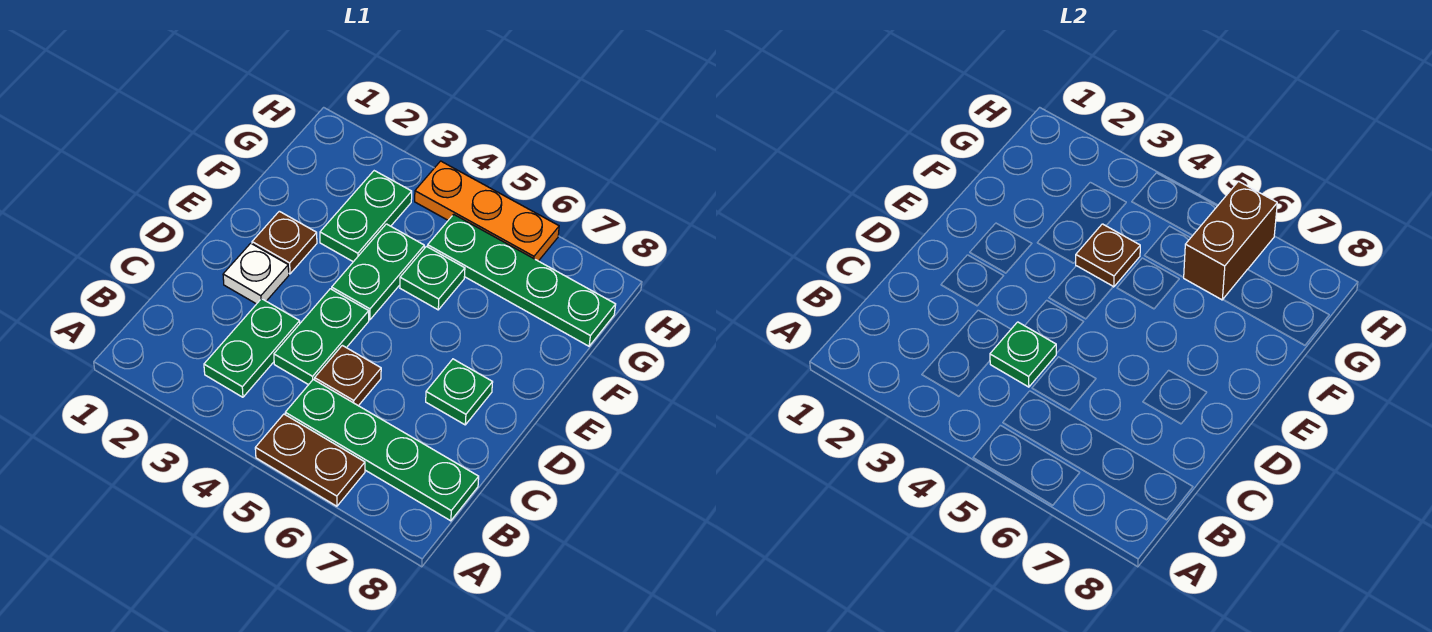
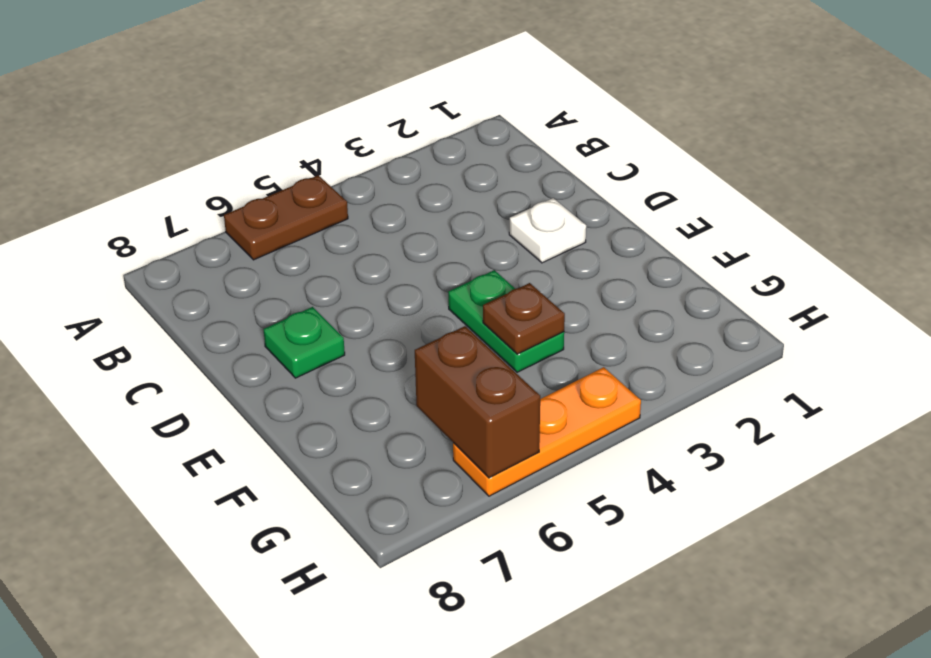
none -> green 1x2 plate [204,299,300,397]
none -> green 1x4 plate [285,379,479,521]
none -> green 1x2 plate [274,289,369,385]

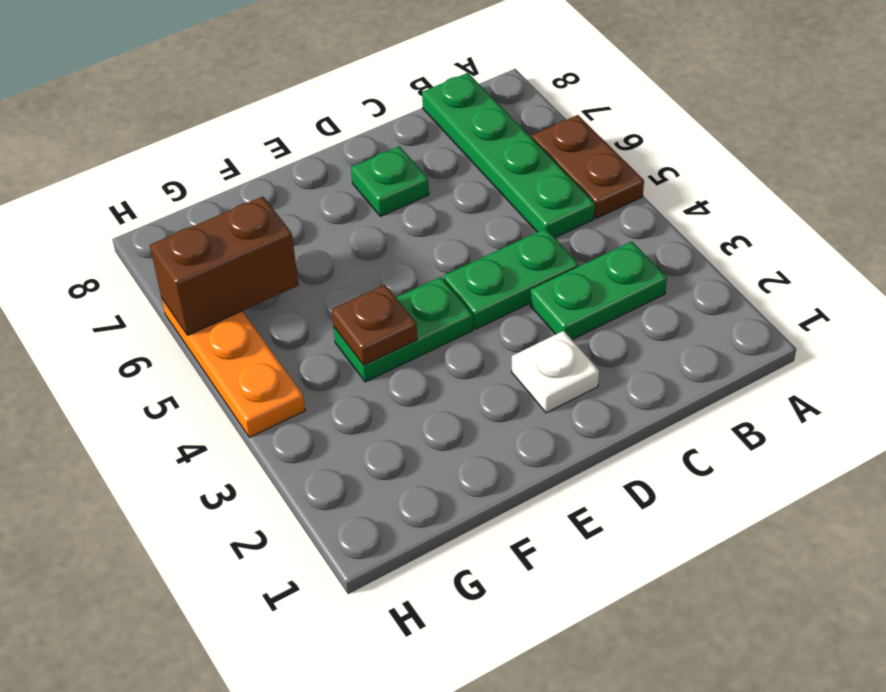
none -> brown 1x1 plate [315,345,381,406]
none -> brown 1x1 plate [252,211,317,274]
none -> green 1x2 plate [320,171,412,262]

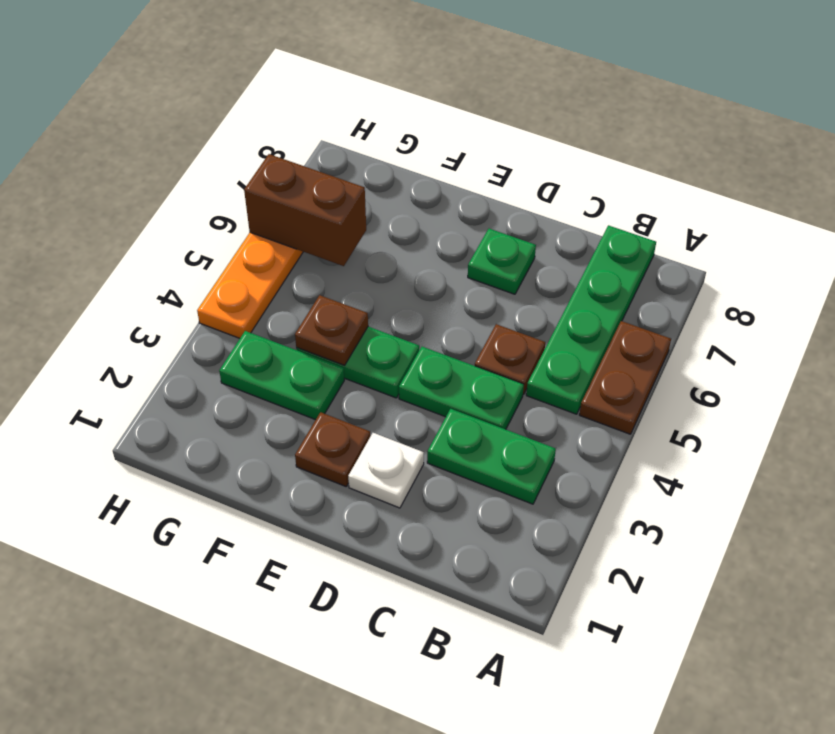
none -> green 1x1 plate [400,246,465,310]
none -> green 1x4 plate [428,214,616,346]
none -> green 1x1 plate [990,322,1056,387]

